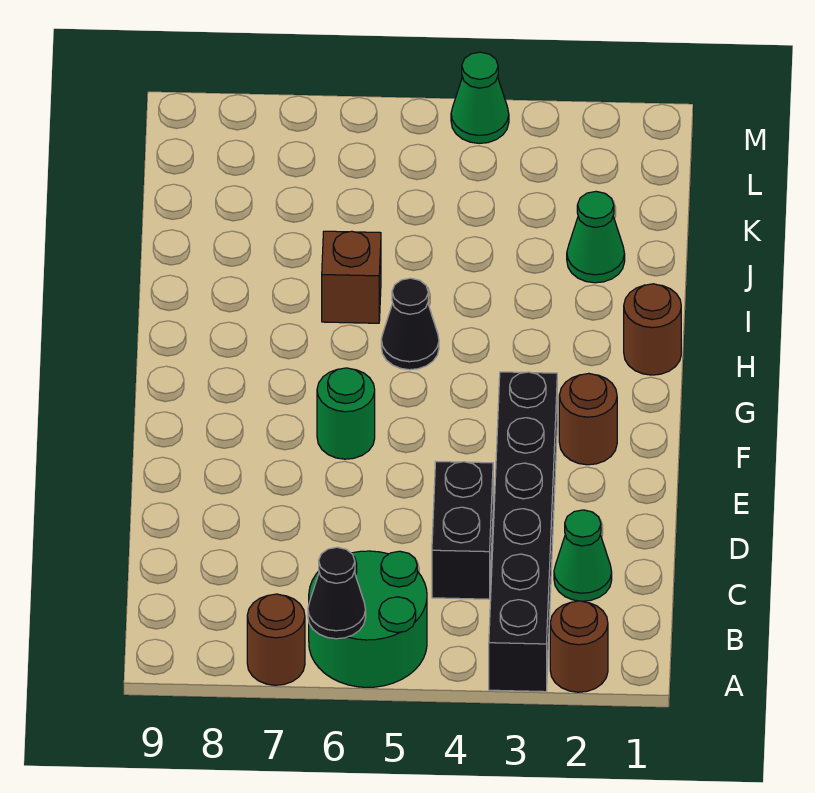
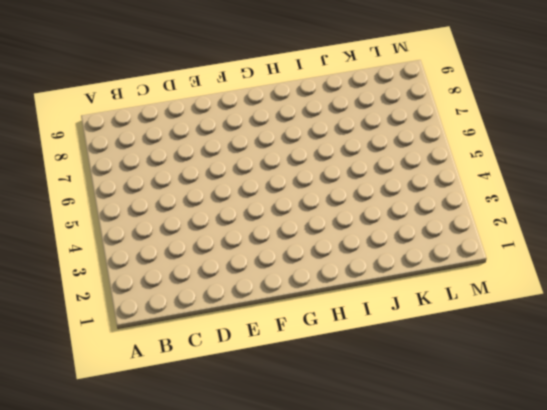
none -> brown 1x1 round brick [550,601,608,692]
none -> black 1x6 brick [489,372,557,692]
none -> green 2x2 round brick [309,551,427,687]

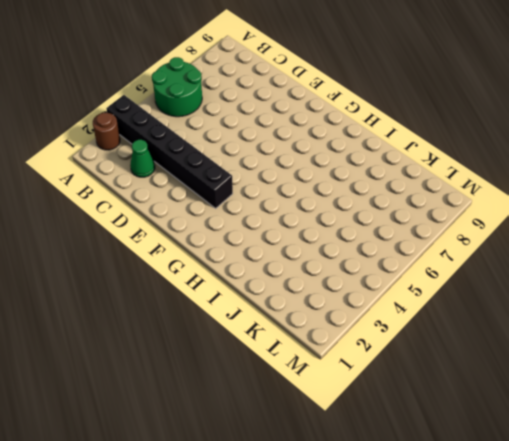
none -> brown 1x1 round brick [247,594,305,685]
none -> black 1x2 brick [432,462,493,599]
none -> brown 1x1 round brick [559,373,617,465]

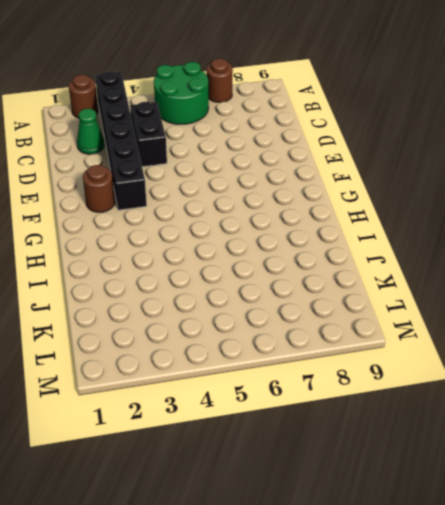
none -> green 1x1 round brick [317,368,375,459]
none -> brown 1x1 round brick [624,284,681,375]
none -> black 1x1 cone [381,278,439,370]

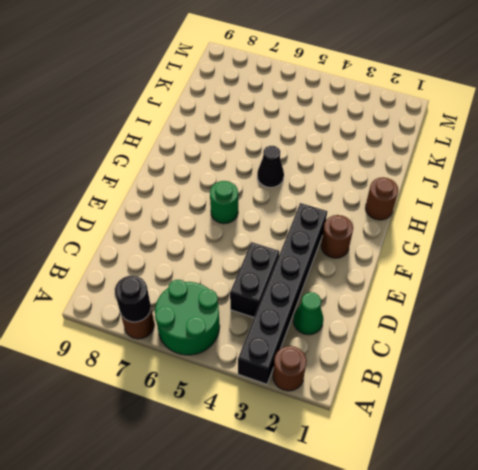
black 1x1 round brick [115,275,151,322] -> none
none -> brown 1x1 brick [322,231,381,323]
none -> green 1x1 cone [567,191,625,283]
none -> green 1x1 cone [451,52,509,143]

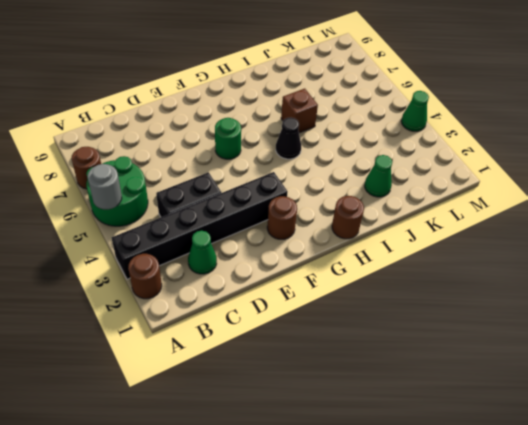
grey 1x1 round brick [88,164,122,209] -> none
none -> black 1x1 cone [308,547,366,639]

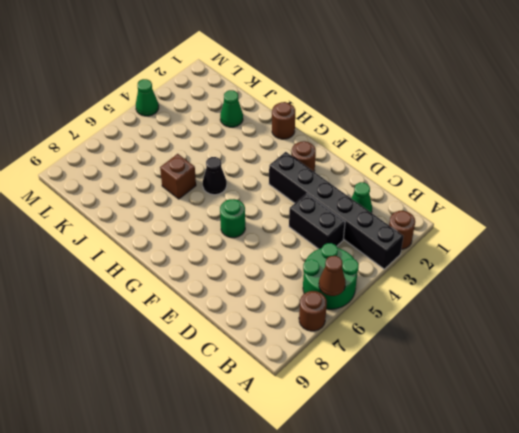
brown 1x1 cone [319,256,346,296] -> black 1x1 cone [308,547,366,639]

